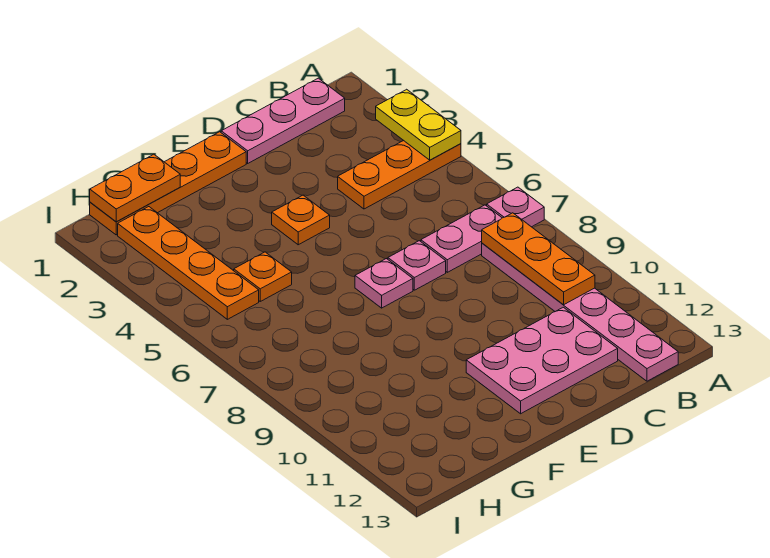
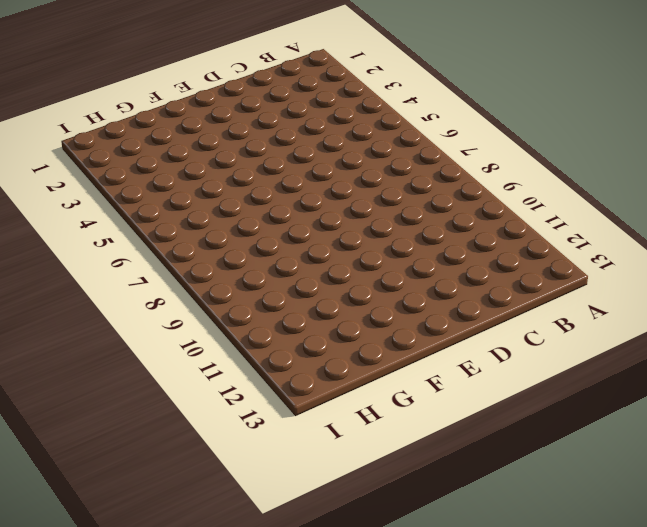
none -> orange 1x3 plate [338,141,461,209]
none -> pink 1x1 plate [487,187,544,227]
none -> pink 1x3 plate [221,78,345,163]

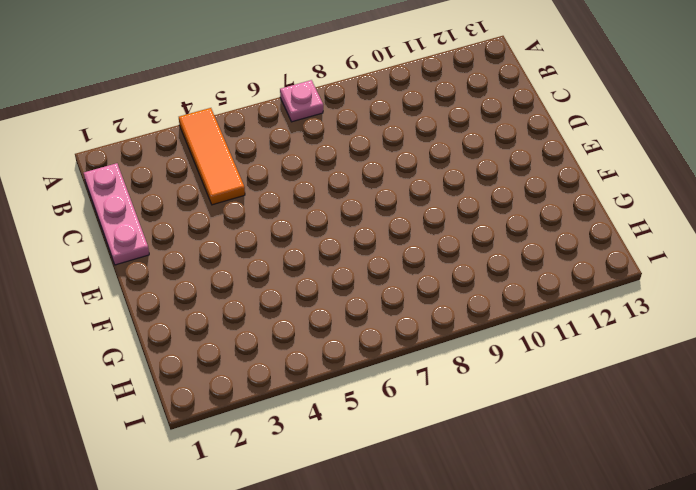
orange 1x3 tile [179,108,245,205] -> orange 1x3 plate [338,141,461,209]
none -> pink 1x2 plate [421,205,502,272]
none -> pink 1x6 plate [482,243,678,381]
none -> pink 2x3 plate [466,307,618,414]

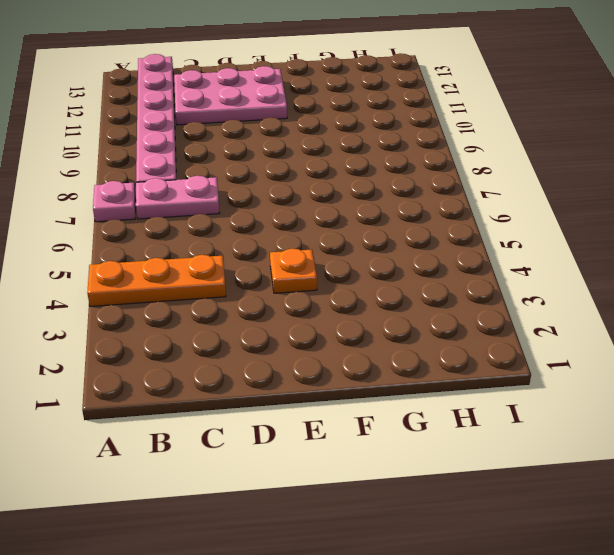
none -> pink 1x3 plate [221,78,345,163]
none -> pink 1x1 plate [388,241,446,290]
none -> orange 1x4 plate [90,132,246,235]

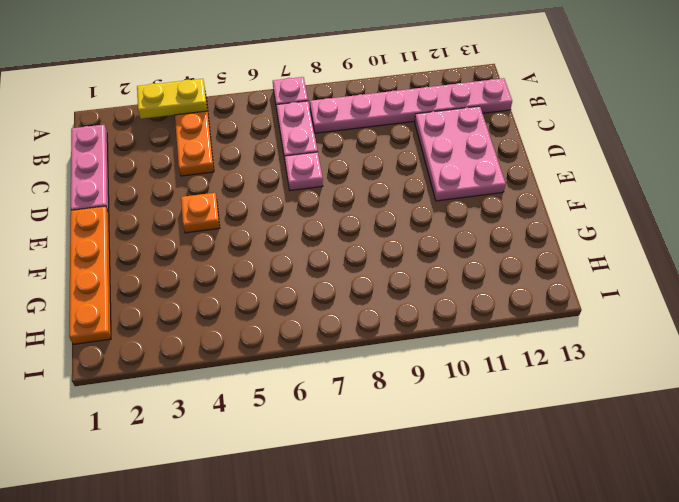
none -> pink 1x1 plate [355,259,413,308]
none -> orange 1x1 plate [234,252,292,301]
none -> orange 1x4 plate [118,207,259,319]

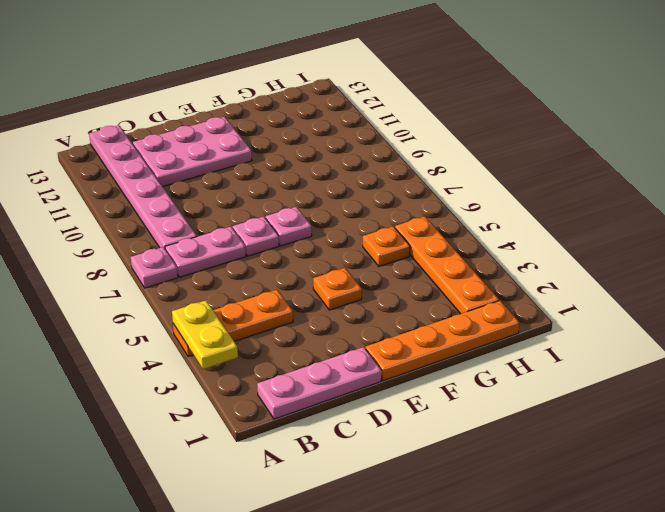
none -> orange 1x3 plate [482,213,595,305]
none -> orange 1x2 plate [90,154,180,222]

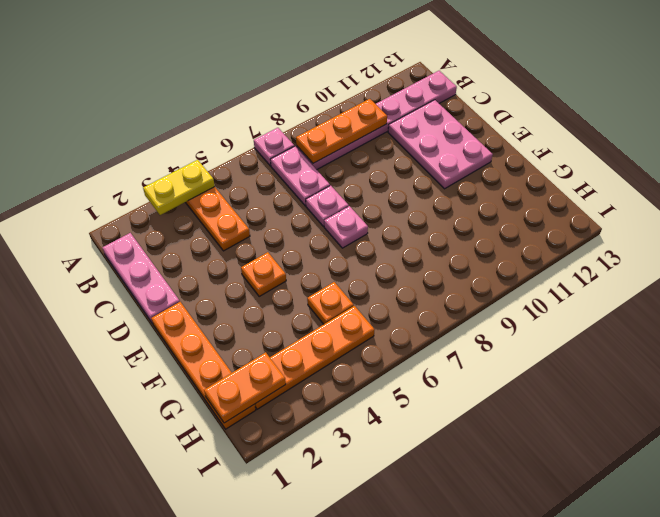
orange 1x2 plate [204,352,286,423] -> orange 1x2 plate turned to [90,154,180,222]

